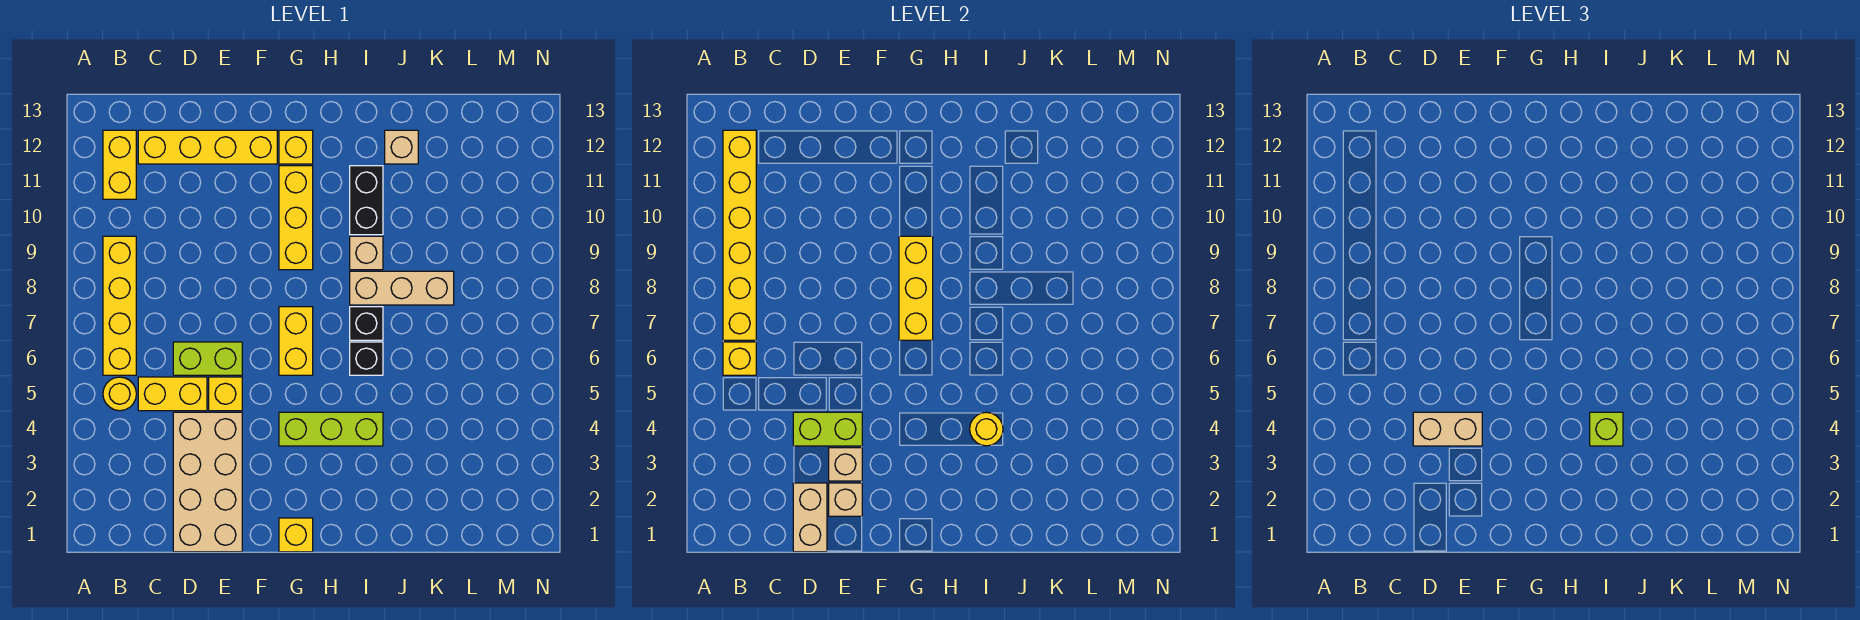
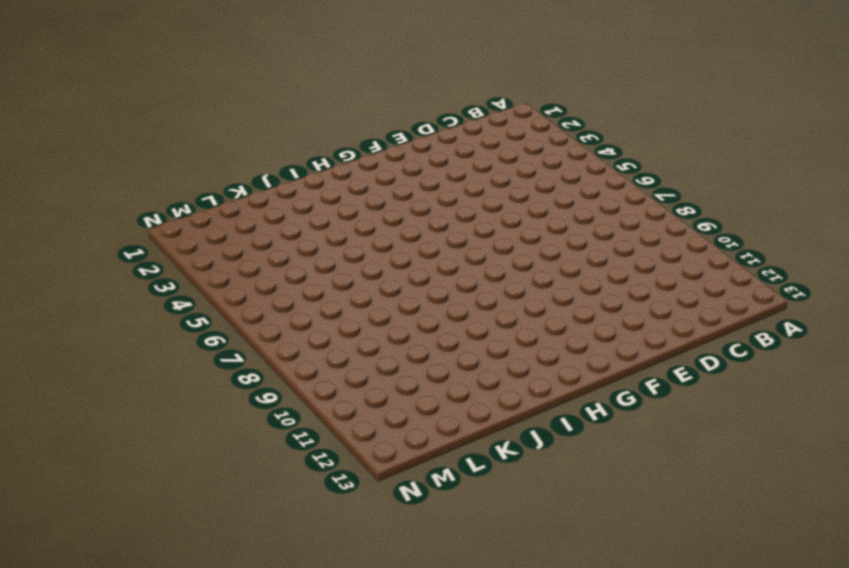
none -> yellow 1x1 round brick [103,377,136,411]
none -> yellow 1x4 brick [103,236,136,375]
none -> yellow 1x2 brick [103,130,136,199]

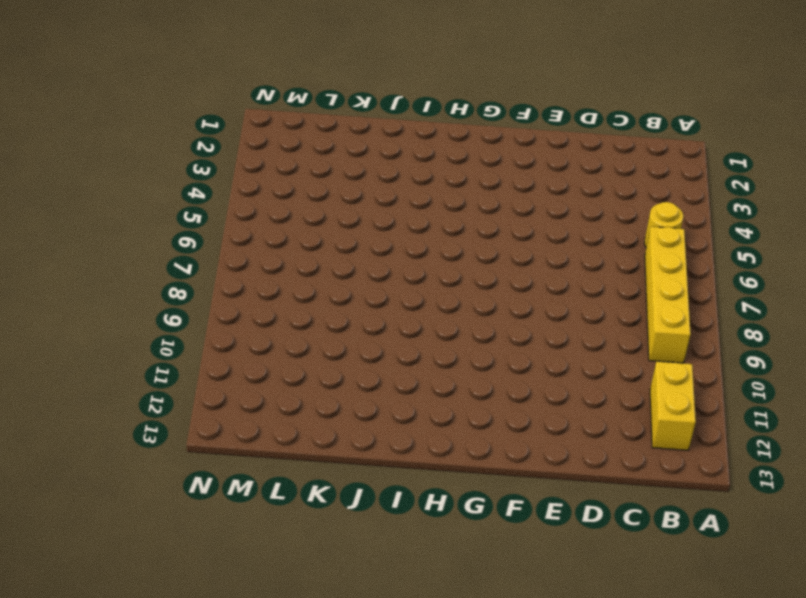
none -> yellow 1x2 brick [138,377,207,411]
none -> yellow 1x4 brick [138,130,277,164]
none -> tan 2x4 brick [173,412,242,552]

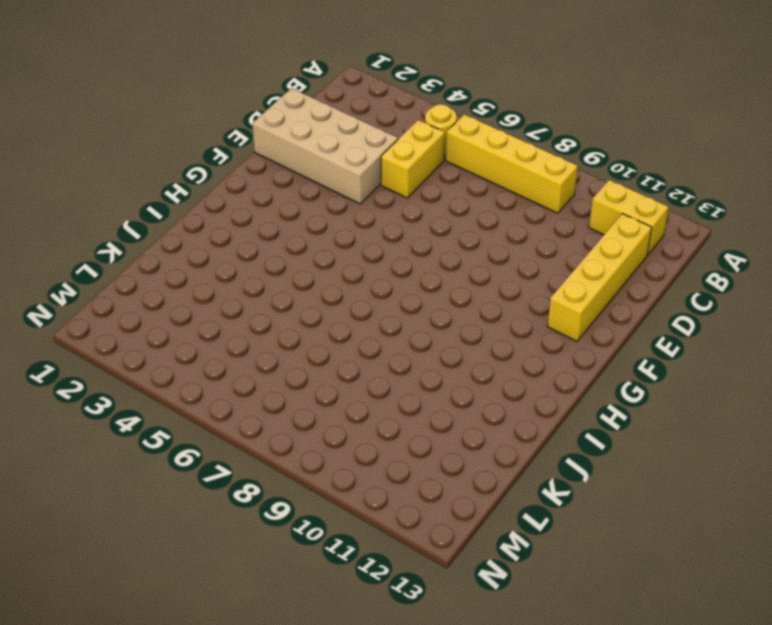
none -> lime 1x2 brick [173,342,242,375]
none -> yellow 1x1 brick [209,377,242,411]
none -> yellow 1x1 brick [279,518,313,552]

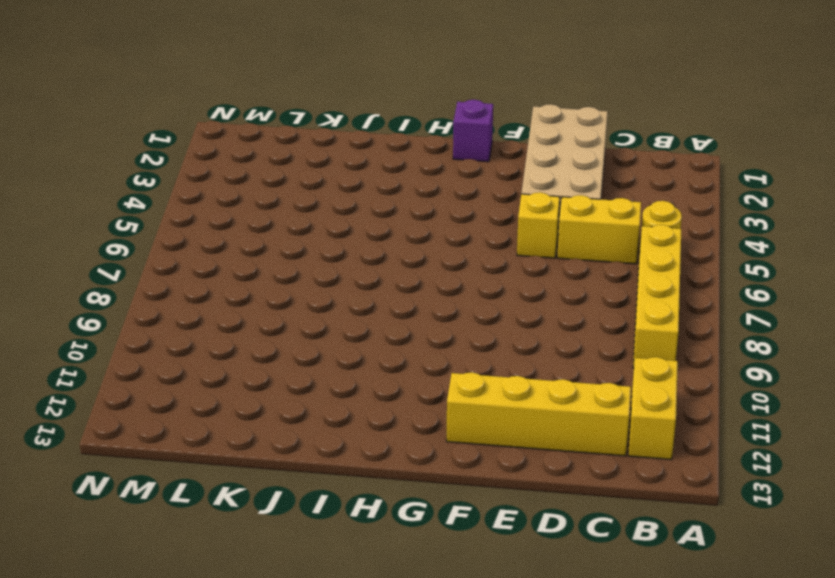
purple 1x1 brick [453,100,493,162] -> yellow 1x1 brick [279,518,313,552]
none -> lime 1x2 brick [173,342,242,375]
none -> lime 1x3 brick [279,412,383,446]
none -> yellow 1x2 brick [279,307,313,375]

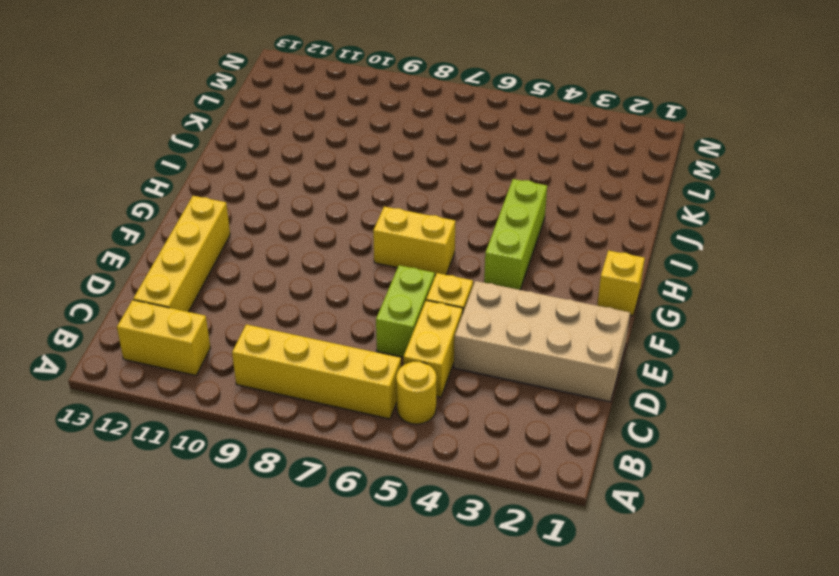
none -> yellow 1x3 brick [279,166,313,270]
none -> yellow 1x1 brick [279,130,313,164]
none -> black 1x1 brick [350,342,383,375]

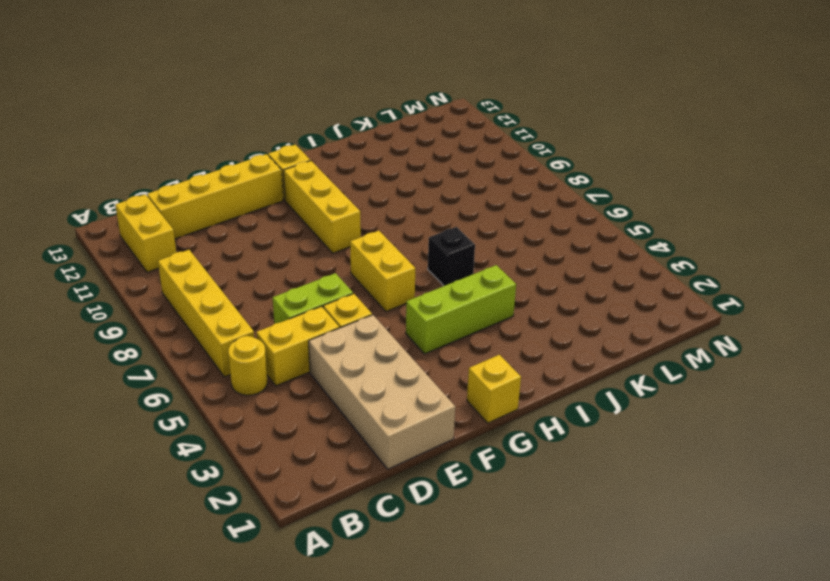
none -> black 1x1 brick [350,307,383,340]
none -> tan 1x3 brick [350,271,454,305]
none -> tan 1x1 brick [350,236,383,270]

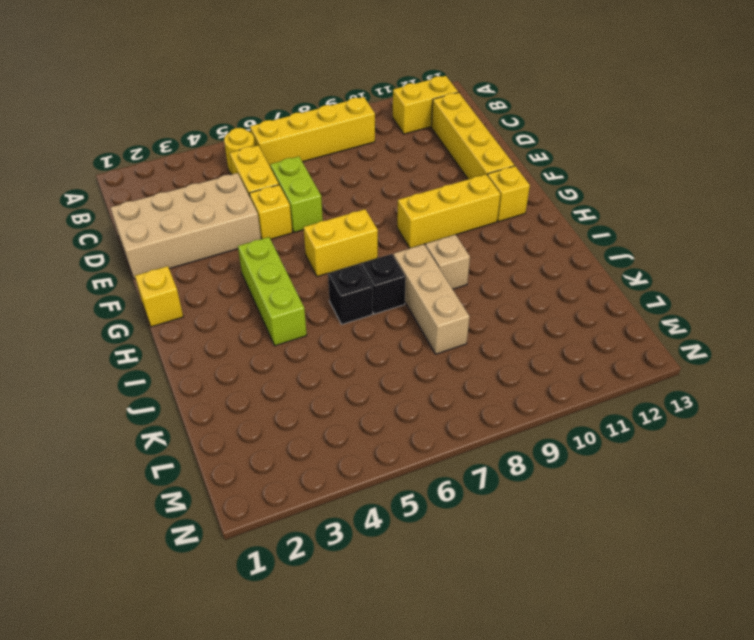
none -> black 1x2 brick [350,166,383,235]
none -> tan 1x1 brick [385,130,418,164]
none -> yellow 1x1 brick [723,342,756,375]

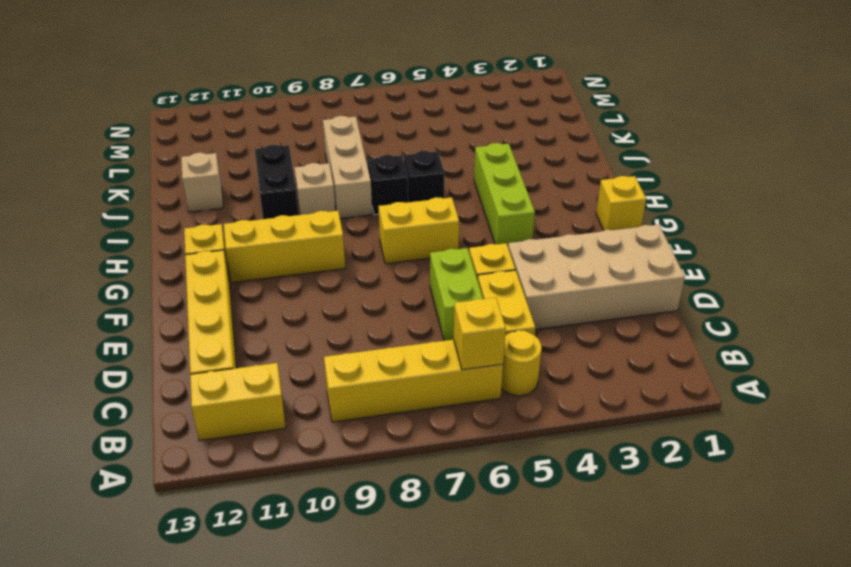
black 1x2 brick [255,145,299,219] -> black 1x2 brick turned to [350,166,383,235]
none -> yellow 1x6 brick [723,130,756,340]
none -> tan 1x2 brick [793,483,827,552]
none -> lime 1x2 brick [793,412,862,446]

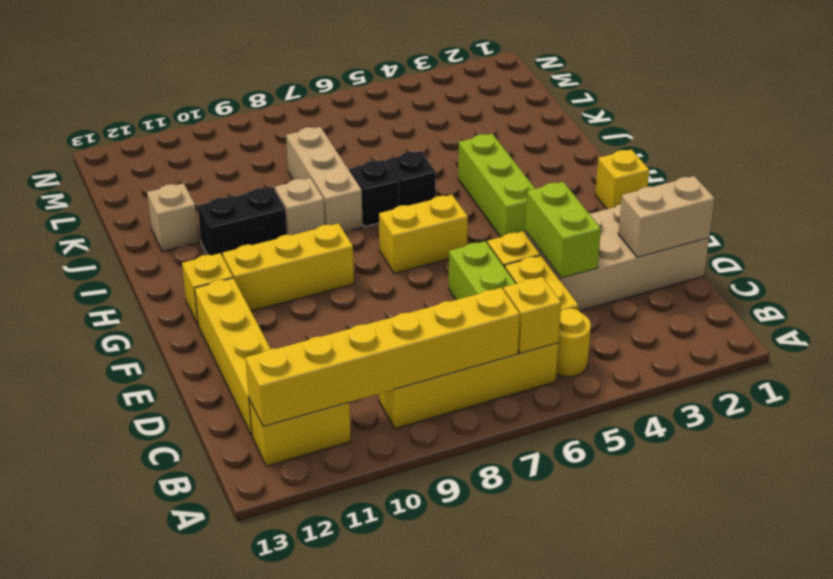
none -> tan 1x1 brick [829,483,862,516]
none -> tan 1x1 brick [829,448,862,481]
none -> yellow 1x3 brick [899,236,933,340]

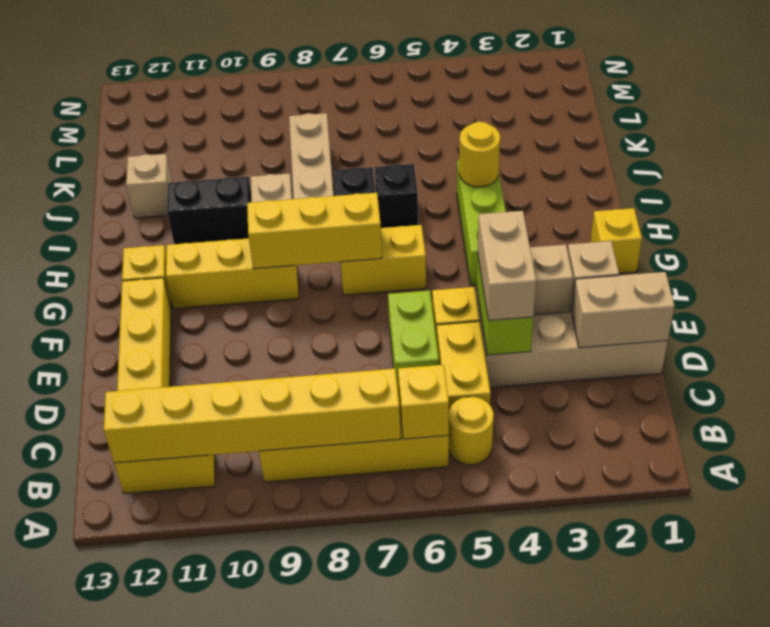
none -> lime 1x1 brick [1590,412,1623,446]

